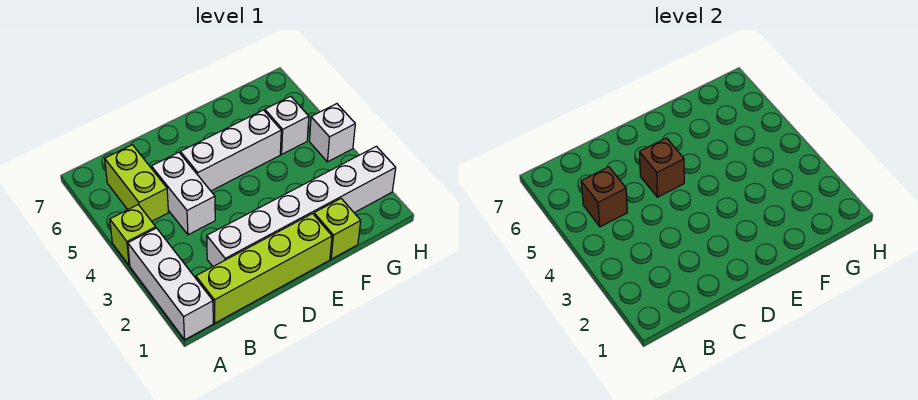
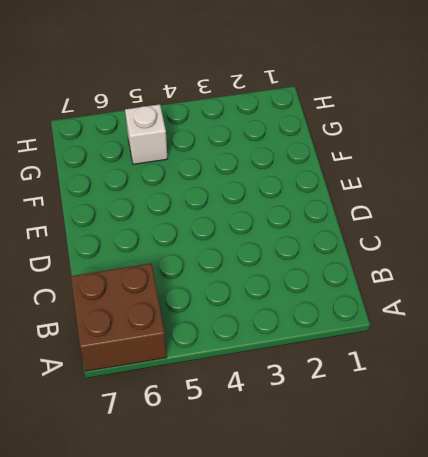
brown 2x2 brick [71,263,167,371] -> lime 1x2 brick [105,145,168,221]
none -> white 1x3 brick [128,228,213,340]
none -> lime 1x1 brick [110,205,156,266]
none -> lime 1x4 brick [196,214,332,323]

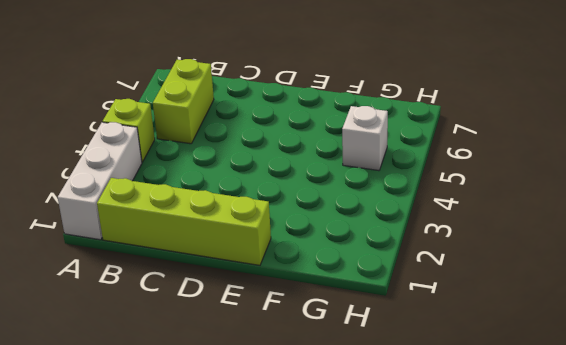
none -> white 1x6 brick [207,146,396,266]
none -> white 1x2 brick [151,152,215,235]
none -> white 1x3 brick [180,110,281,191]

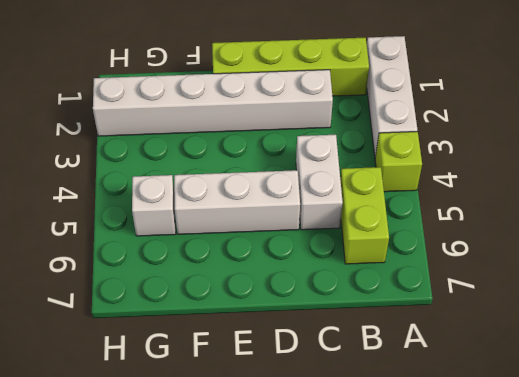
none -> lime 1x1 brick [314,199,361,259]
none -> white 1x1 brick [309,104,355,162]
none -> brown 1x1 brick [581,167,627,227]

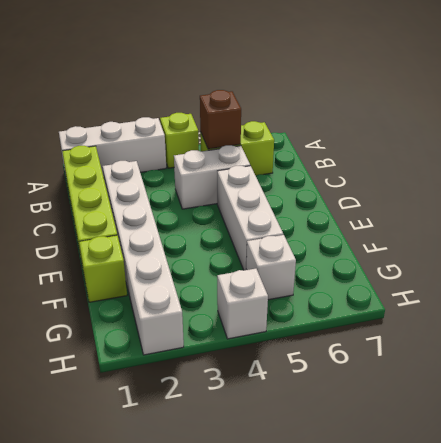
none -> brown 1x1 brick [639,138,684,197]

